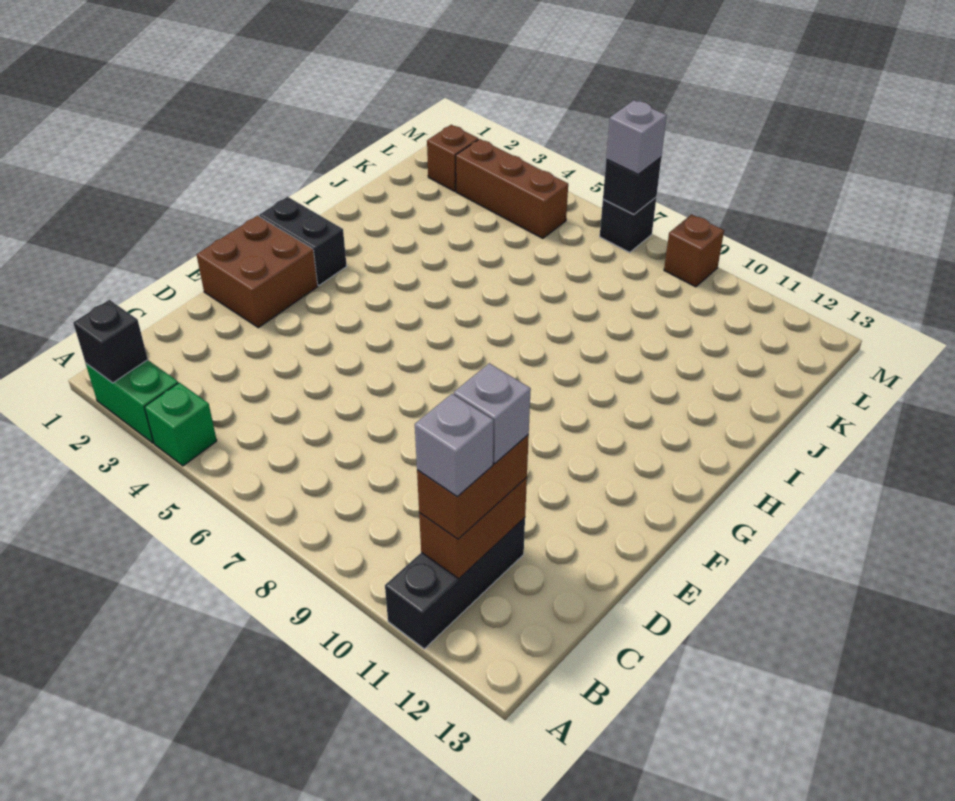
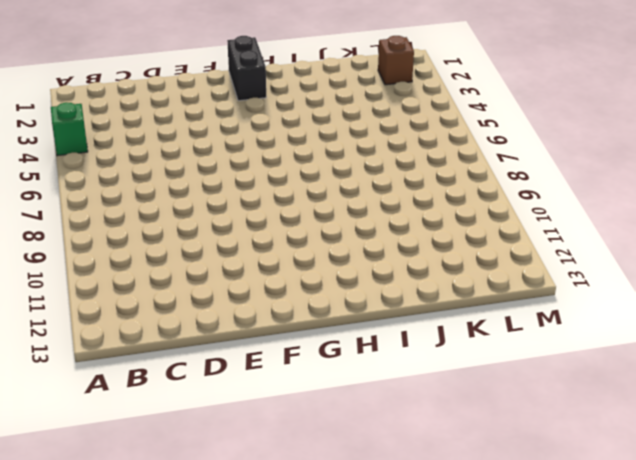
none -> green 1x2 brick [86,360,178,443]
none -> black 1x3 brick [385,518,525,649]
none -> brown 2x2 brick [197,216,318,328]

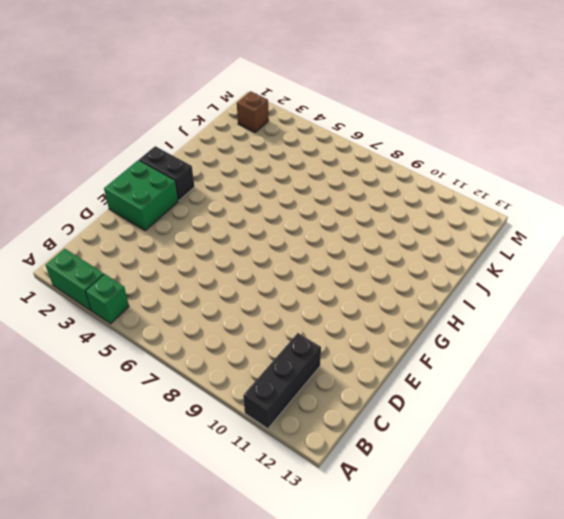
green 2x2 brick [104,160,178,230] -> brown 2x2 brick [197,216,318,328]
none -> brown 1x3 brick [456,139,568,238]
none -> black 1x1 brick [600,198,656,252]
none -> brown 1x1 brick [664,214,724,287]

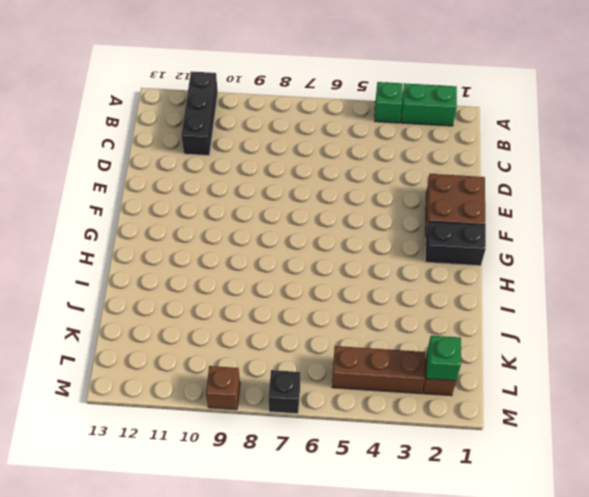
green 1x1 brick [427,336,461,381] -> none
none -> black 1x1 brick [73,300,148,383]
none -> brown 1x2 brick [419,477,527,579]
none -> black 1x1 brick [603,157,661,214]

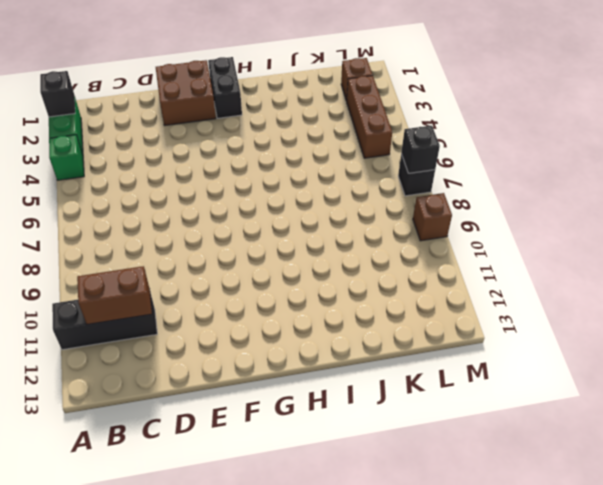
none -> brown 1x2 brick [417,435,529,539]
none -> grey 1x1 brick [606,100,667,174]
none -> grey 1x1 brick [415,394,493,497]

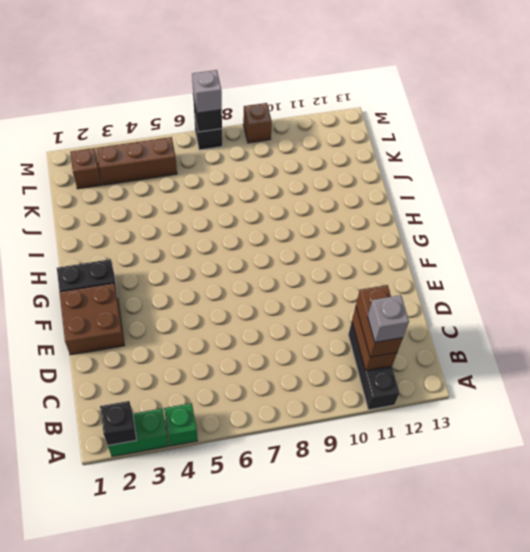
none -> grey 1x1 brick [454,363,531,464]

